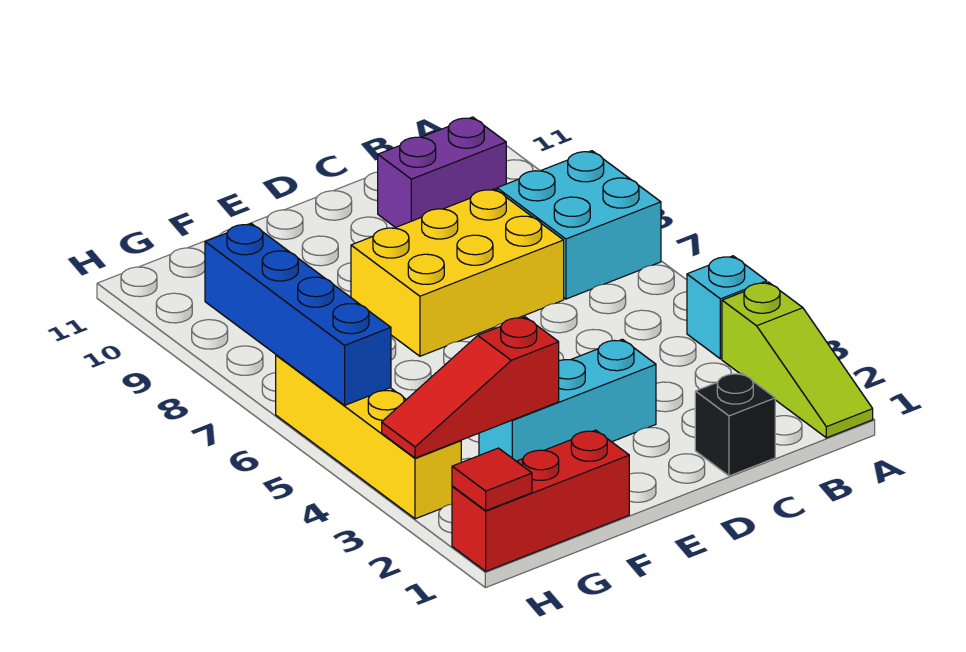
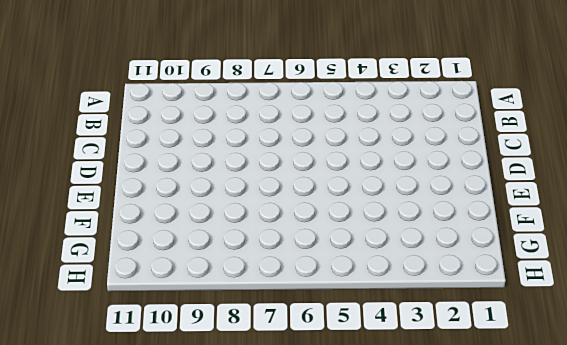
none -> lime 1x3 slope [722,282,873,438]
none -> cyan 1x1 brick [687,256,767,359]
none -> cyan 2x2 brick [497,151,661,299]

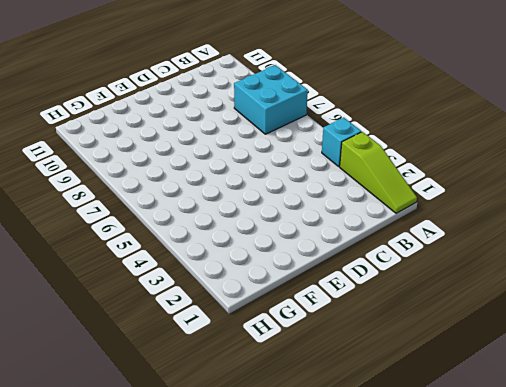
none -> purple 1x2 brick [378,117,506,228]
none -> black 1x1 brick [695,373,775,476]
none -> yellow 2x3 brick [351,189,564,356]

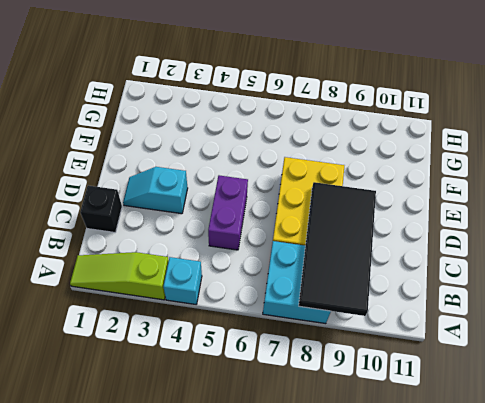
black 2x4 tile [299,182,376,316] -> none
purple 1x2 brick [208,175,248,250] -> purple 1x2 brick moved to [378,117,506,228]
cyan 1x2 slope [123,167,188,214] -> cyan 1x3 brick [479,339,656,461]
none -> red 1x3 brick [452,430,629,571]
none -> yellow 1x4 brick [276,355,461,519]
none -> red 1x3 slope [382,317,559,458]

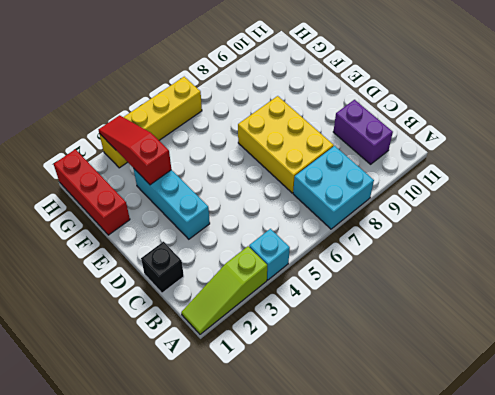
none -> red 1x1 tile [452,448,532,511]
none -> blue 1x4 brick [205,224,391,405]

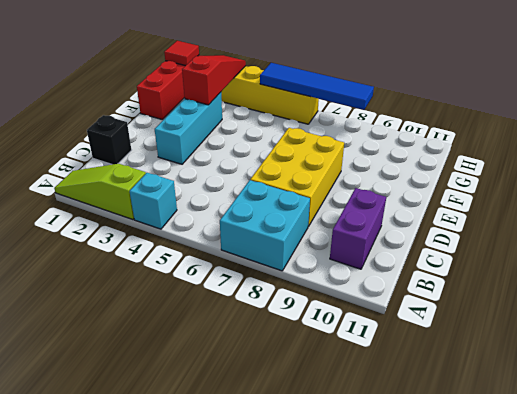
blue 1x4 tile [260,63,374,110] -> blue 1x4 brick [205,224,391,405]

